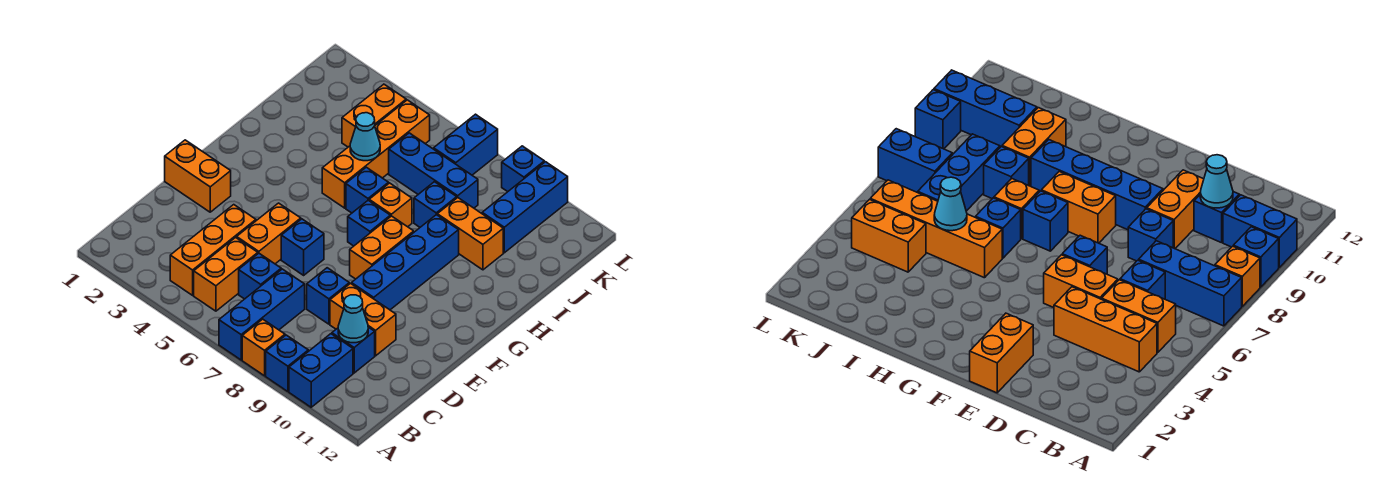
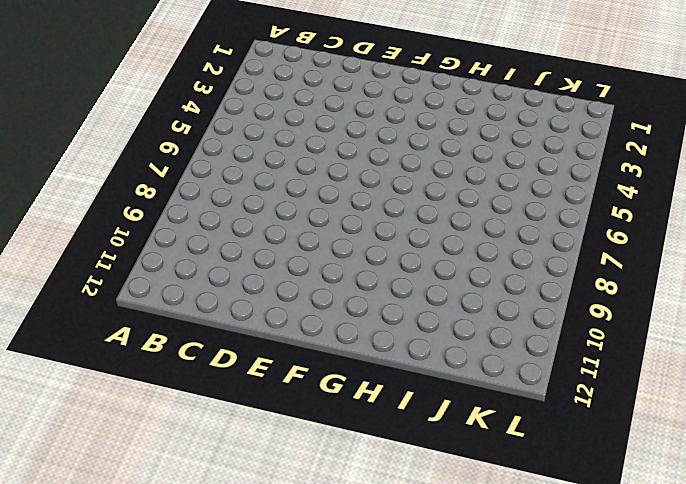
none -> blue 1x3 brick [219,269,305,360]
none -> orange 1x1 brick [242,319,285,376]
none -> blue 1x1 brick [266,335,308,392]

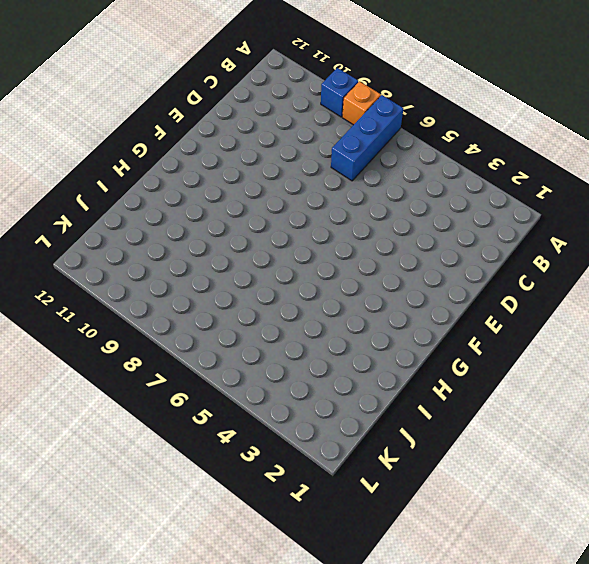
none -> blue 1x2 brick [289,334,353,407]
none -> orange 1x3 brick [170,205,256,295]
none -> orange 1x2 brick [194,238,258,311]

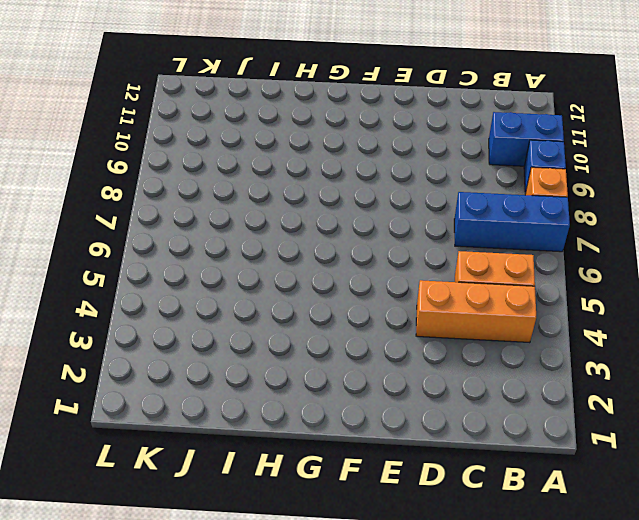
none -> blue 1x1 brick [239,253,281,299]
none -> blue 1x1 brick [332,327,375,373]
none -> orange 1x2 brick [237,203,301,264]

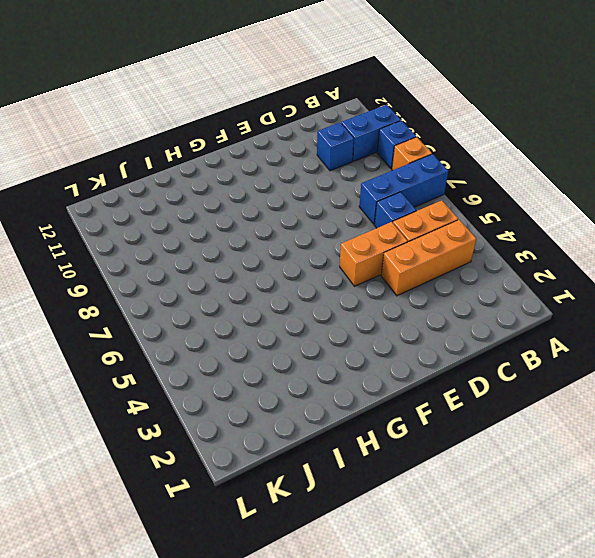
none -> blue 1x1 brick [307,268,349,324]
none -> orange 1x2 brick [330,284,396,356]
none -> orange 1x2 brick [165,140,231,212]

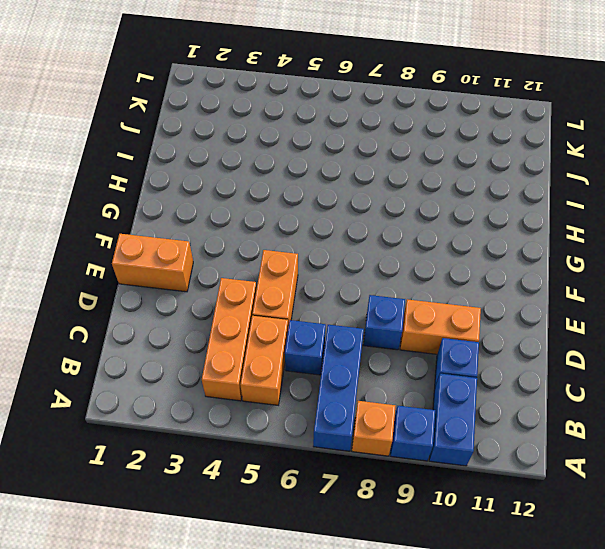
none -> blue 1x1 brick [281,219,324,275]
none -> blue 1x4 brick [352,215,459,310]
none -> orange 1x2 brick [350,216,414,279]

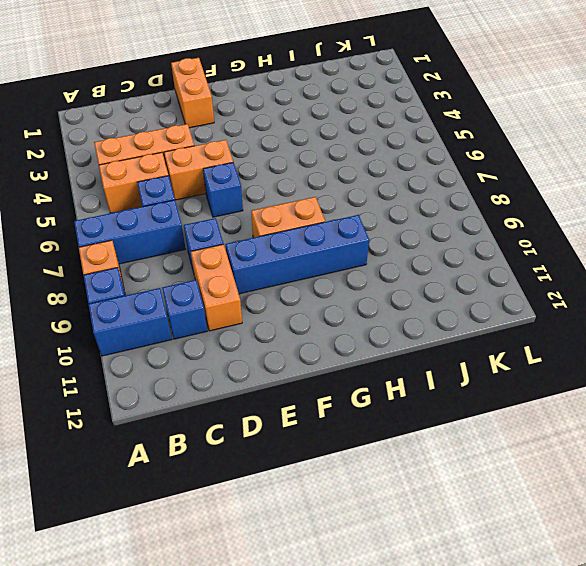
none -> blue 1x1 brick [348,200,390,246]
none -> orange 1x4 brick [322,100,430,208]
none -> blue 1x1 brick [346,167,389,213]

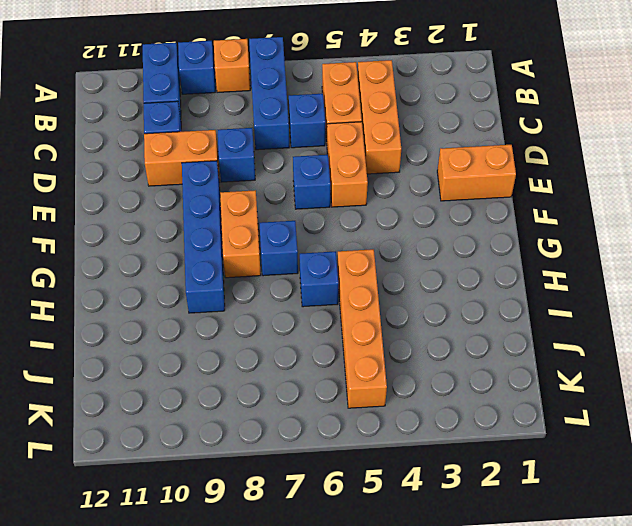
none -> orange 1x1 brick [369,183,412,227]
none -> blue 1x1 brick [414,182,457,227]
none -> orange 1x2 brick [437,198,503,270]

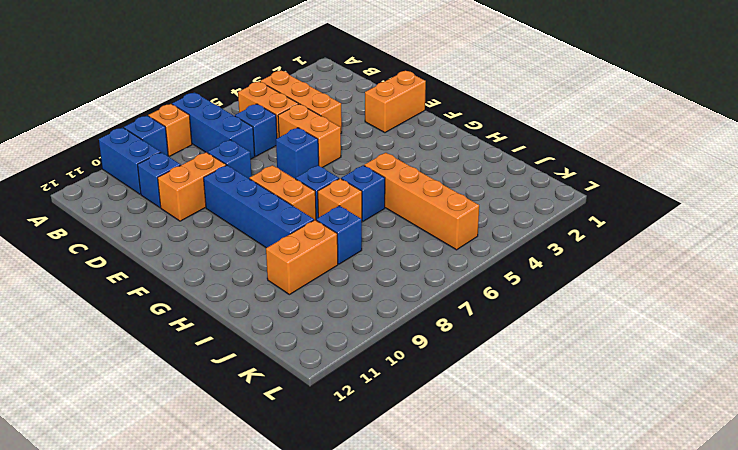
none -> orange 1x2 brick [342,84,406,147]
none -> blue 1x3 brick [389,133,478,208]
none -> blue 1x3 brick [482,162,568,253]

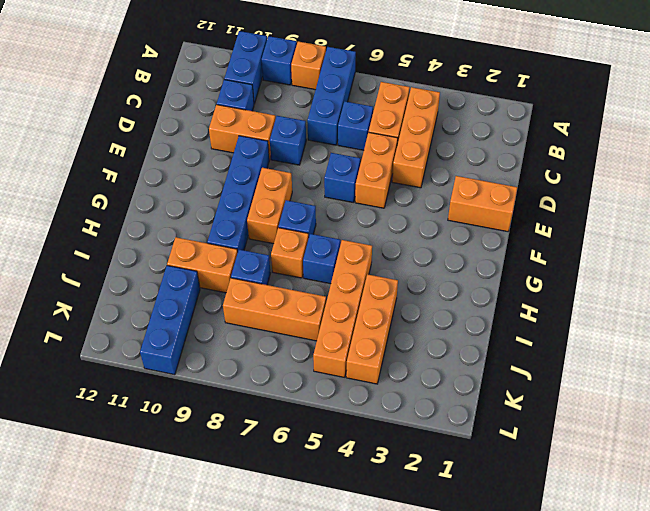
orange 1x3 brick [346,274,398,384] -> orange 1x2 brick [342,84,406,147]
orange 1x3 brick [223,278,326,341] -> blue 1x3 brick [389,133,478,208]
none -> blue 1x2 brick [434,114,498,175]
none -> blue 1x1 brick [502,146,544,192]
none -> cyan 1x1 cone [338,295,368,343]

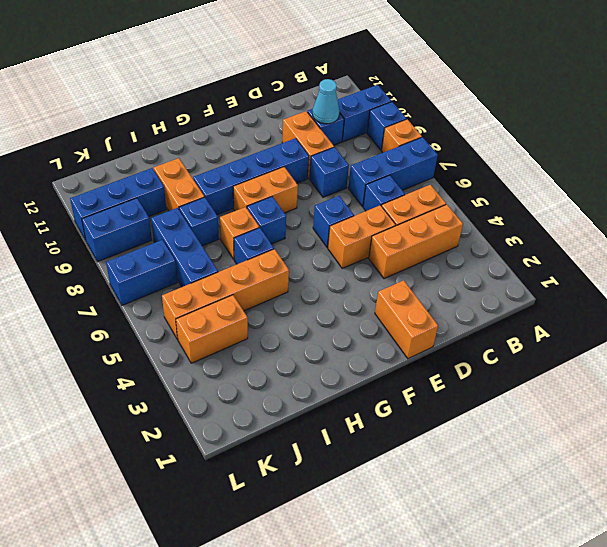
blue 1x2 brick [82,198,152,262] -> blue 1x1 brick [502,146,544,192]
none -> cyan 1x1 cone [350,113,380,161]

